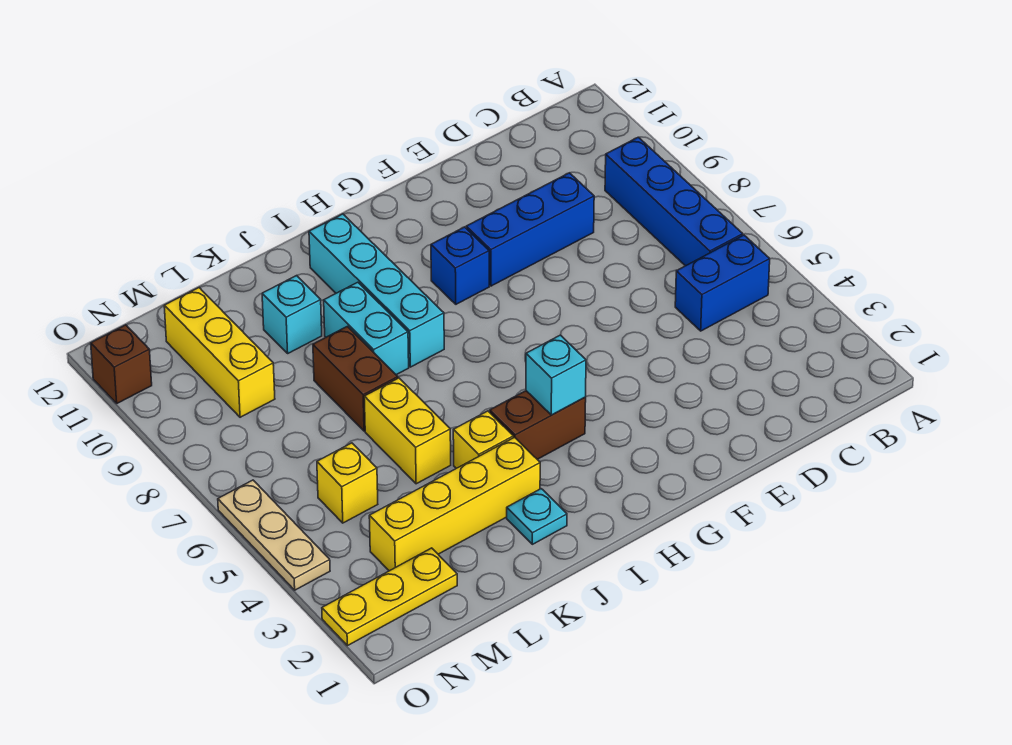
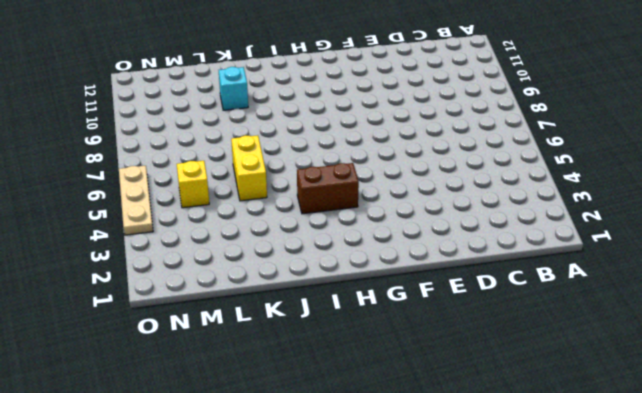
none -> blue 1x2 brick [675,235,770,331]
none -> blue 1x4 brick [605,137,743,266]
none -> blue 1x3 brick [466,173,594,286]

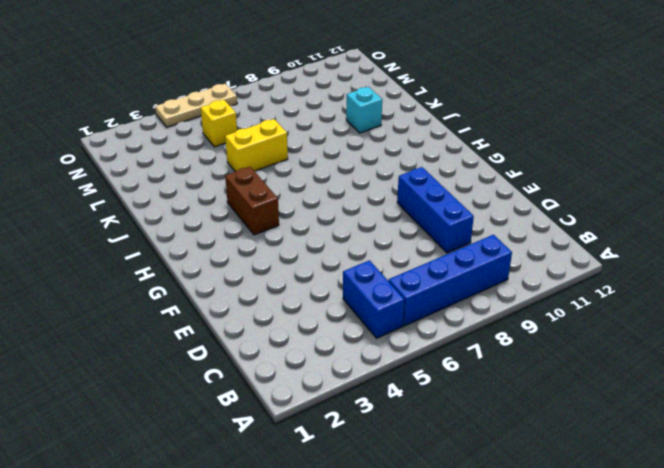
none -> blue 1x1 brick [431,227,489,304]
none -> cyan 1x4 brick [309,214,444,367]
none -> cyan 1x1 plate [507,489,567,544]

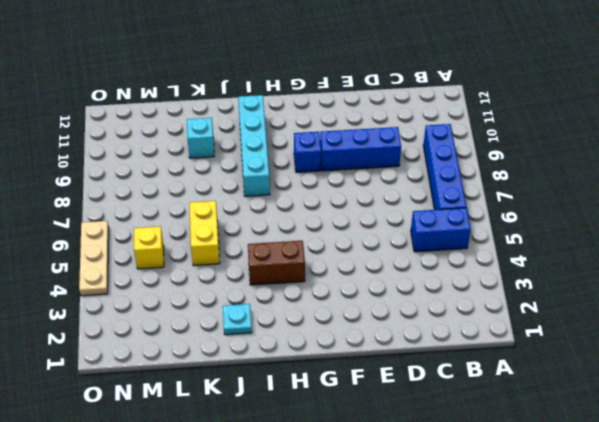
none -> yellow 1x4 brick [369,437,540,571]
none -> yellow 1x1 brick [453,411,513,468]
none -> cyan 1x2 brick [324,282,409,375]

